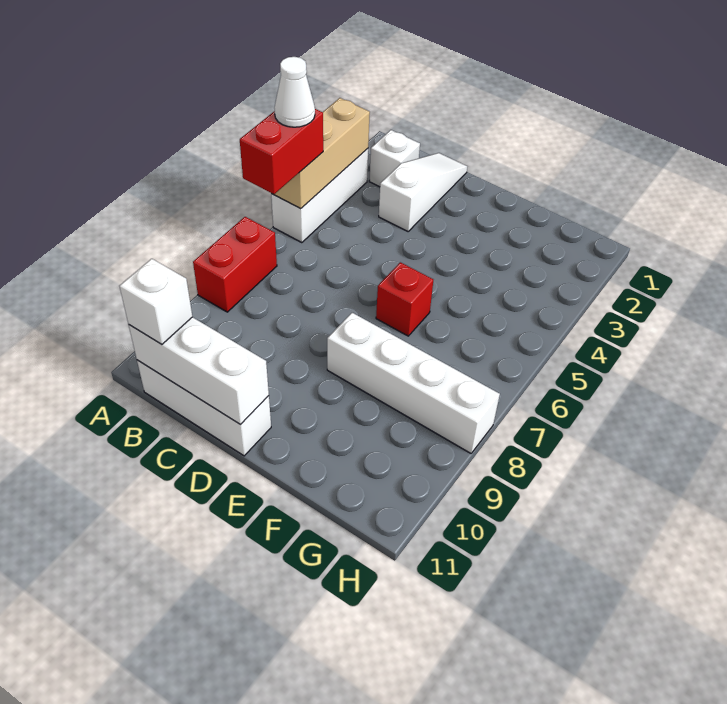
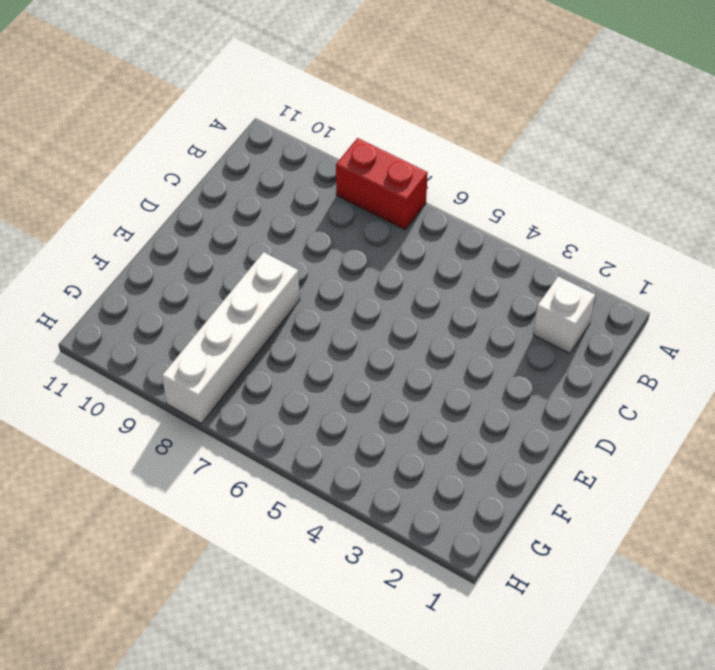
none -> white 1x3 brick [271,149,368,243]
none -> white 1x3 brick [137,360,271,456]
none -> white 1x3 slope [379,153,467,231]

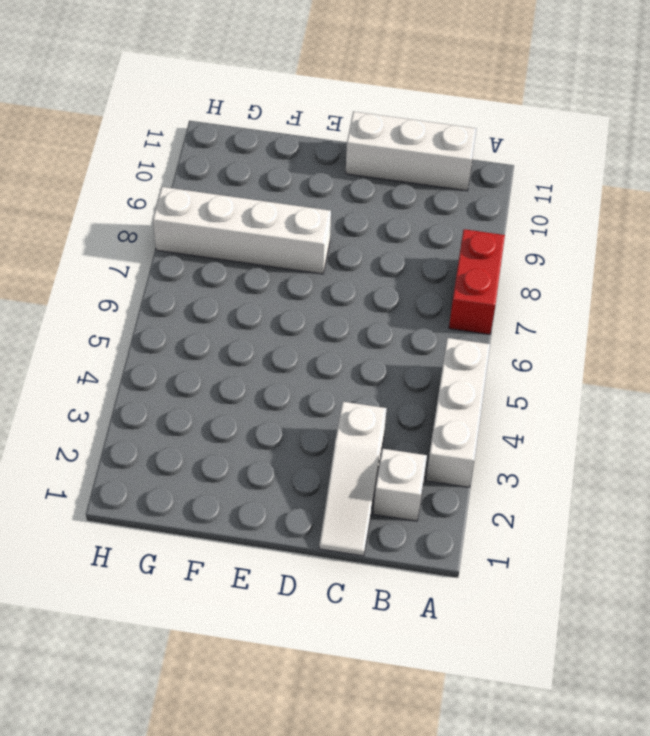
none -> red 1x1 brick [376,262,433,336]
none -> tan 1x3 brick [271,98,370,209]
none -> white 1x3 brick [129,317,269,424]

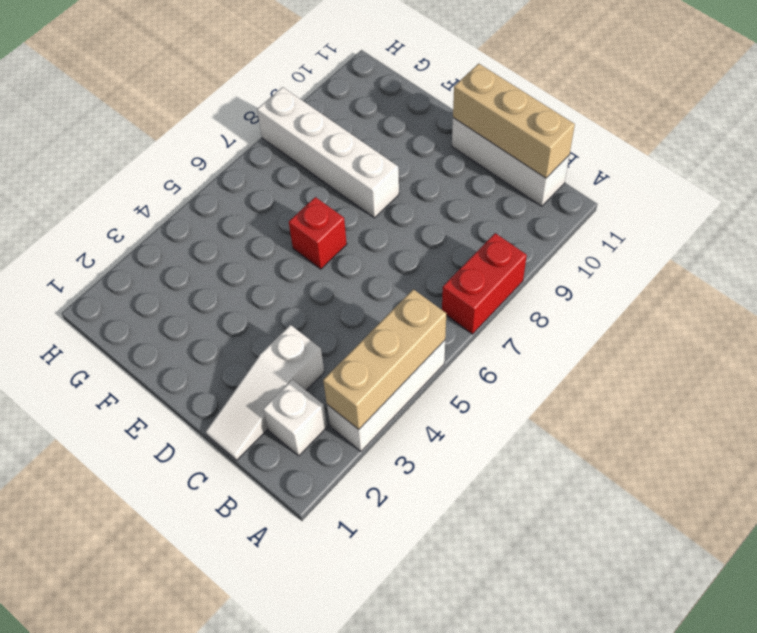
tan 1x3 brick [453,64,575,178] -> white 1x3 brick [129,317,269,424]
none -> red 1x2 brick [240,109,323,194]
none -> white 1x1 brick [119,259,192,344]
none -> white 1x1 cone [274,57,315,127]

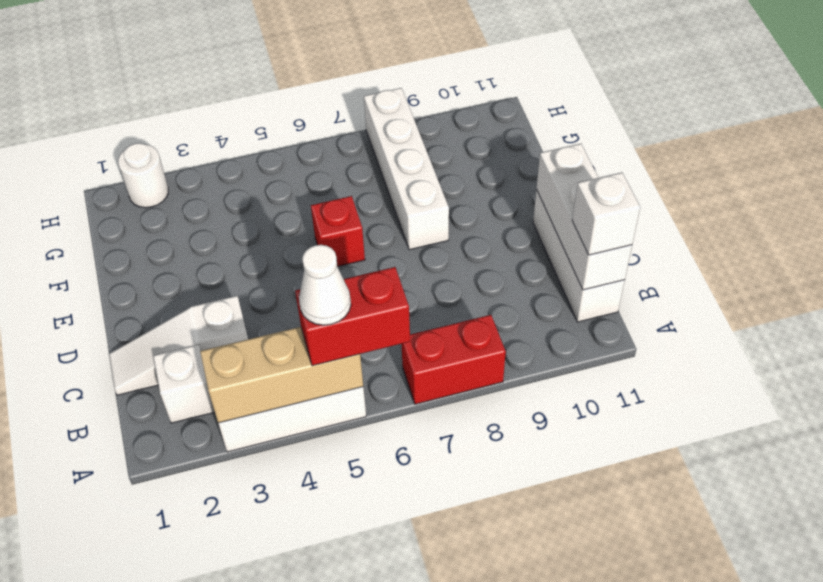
white 1x1 round brick [118,143,168,208] -> none

